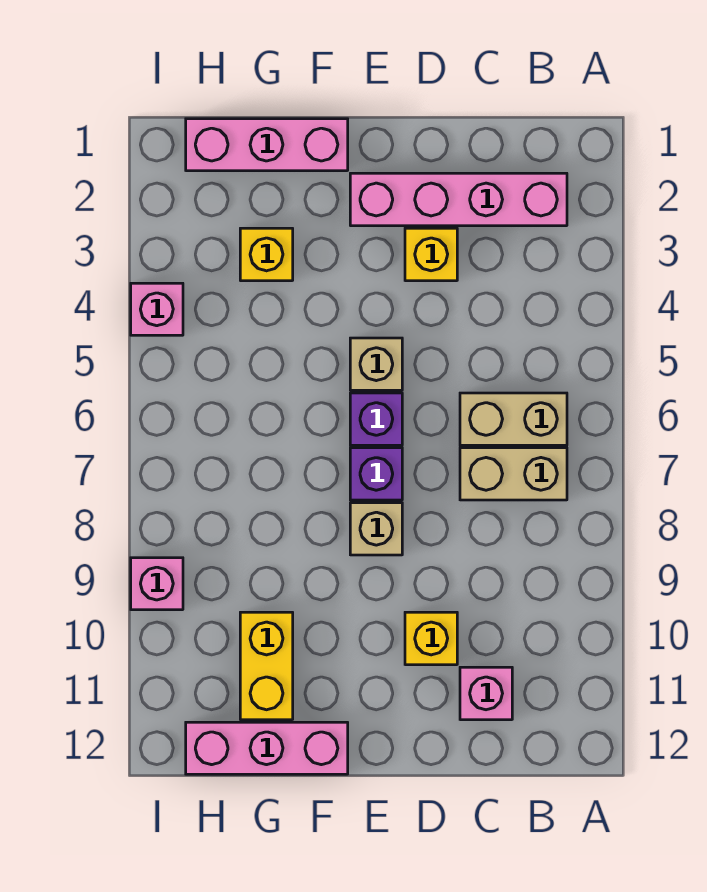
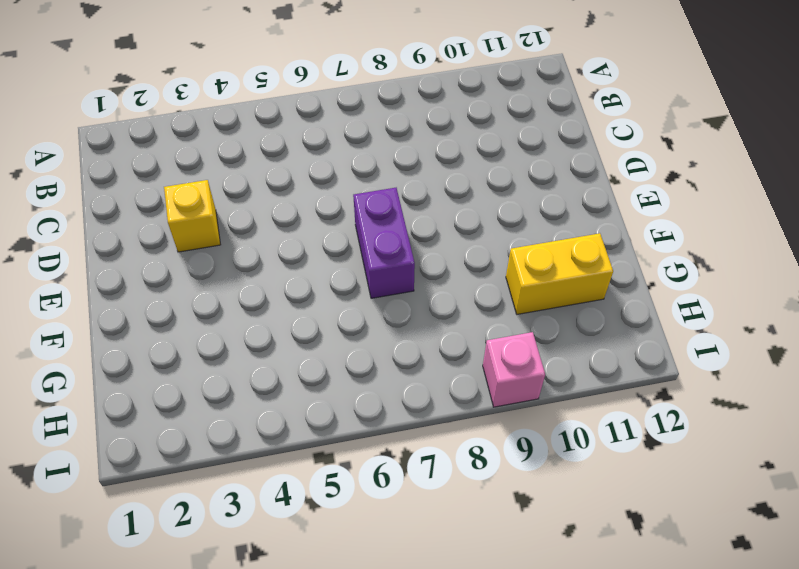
purple 1x2 brick [353,188,415,298] -> purple 1x1 brick [350,448,402,500]
none -> pink 1x4 brick [350,173,567,226]
none -> tan 1x2 brick [460,393,567,445]
none -> tan 1x2 brick [460,448,567,500]

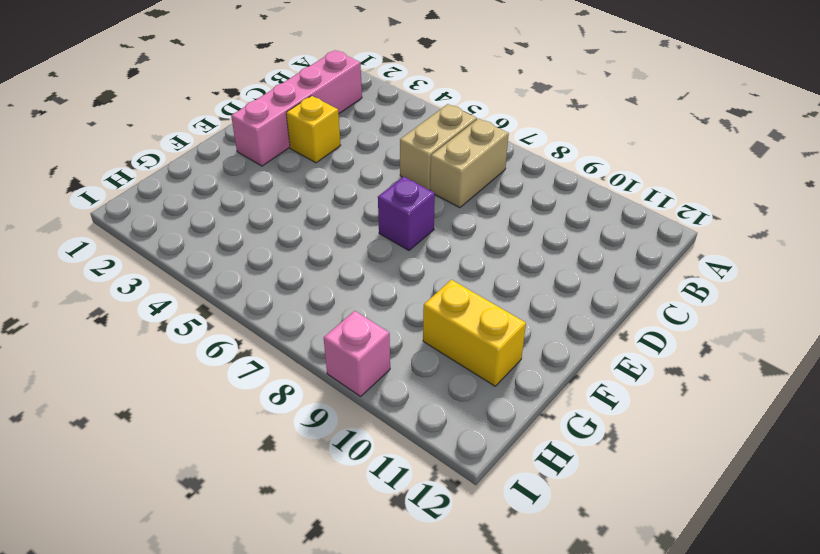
none -> pink 1x1 brick [460,667,512,720]
none -> yellow 1x1 brick [405,612,457,665]
none -> tan 1x1 brick [350,338,402,390]

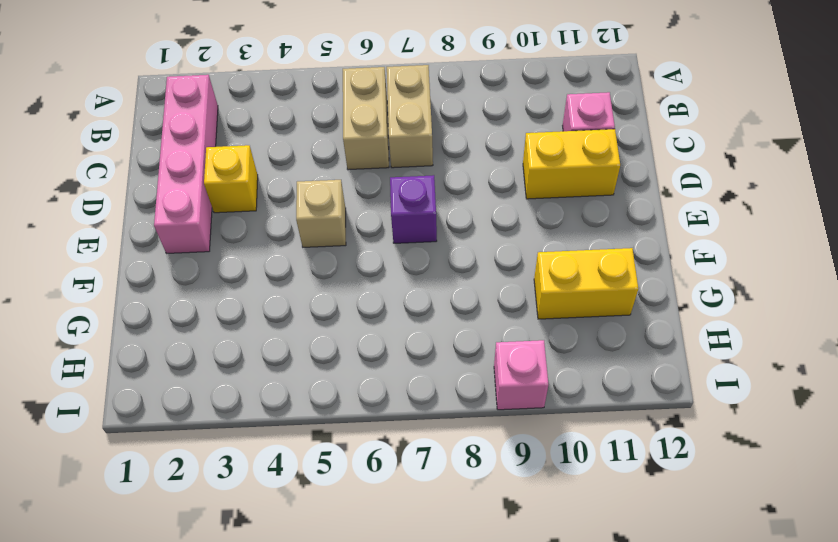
yellow 1x2 brick [523,129,620,199] -> yellow 1x1 brick [405,612,457,665]
none -> purple 1x1 brick [350,393,402,445]
none -> tan 1x1 brick [350,503,402,555]
none -> pink 1x3 brick [186,119,348,171]

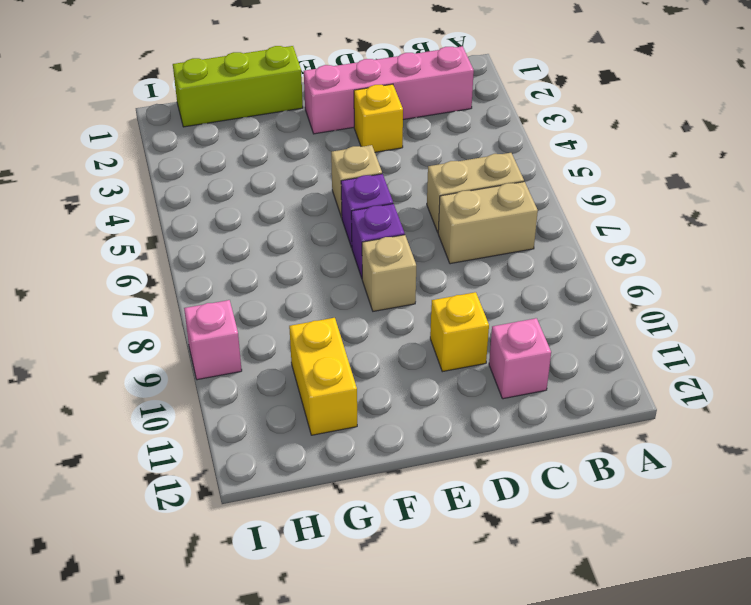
lime 1x3 brick [173,46,303,127] -> pink 1x3 brick [186,119,348,171]
none -> pink 1x3 brick [186,722,348,774]
none -> yellow 1x1 brick [240,228,293,281]
none -> pink 1x1 brick [131,283,183,335]

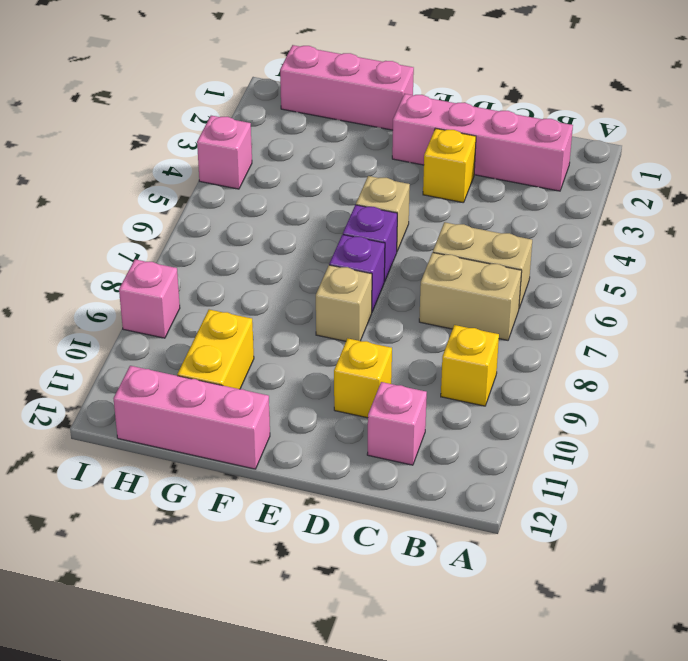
yellow 1x1 brick [441,325,499,406] -> yellow 1x1 brick moved to [240,228,293,281]

